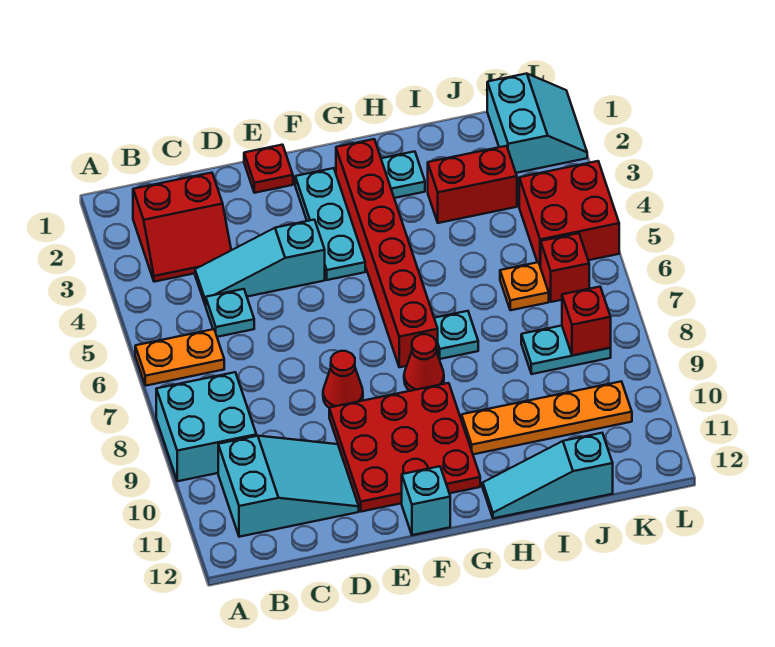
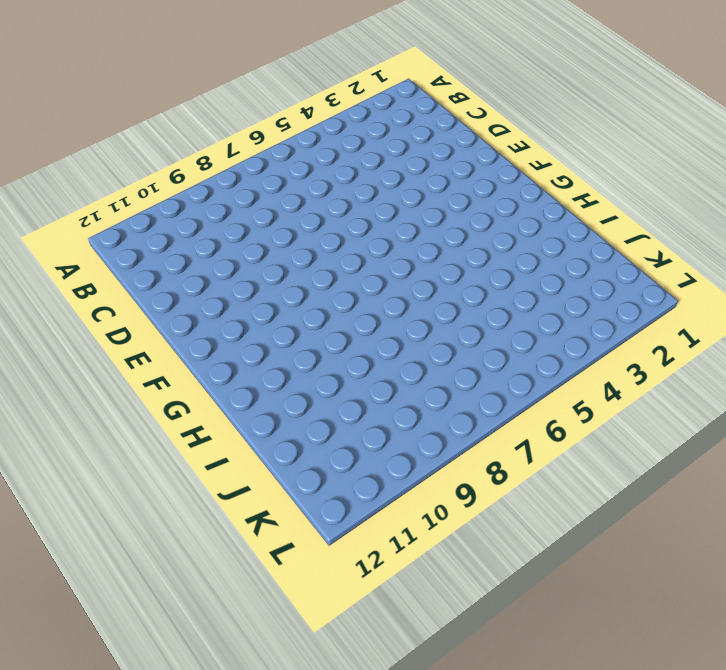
none -> orange 1x2 plate [135,329,224,386]
none -> cyan 2x2 brick [156,372,256,481]
none -> red 2x2 slope [133,173,231,282]

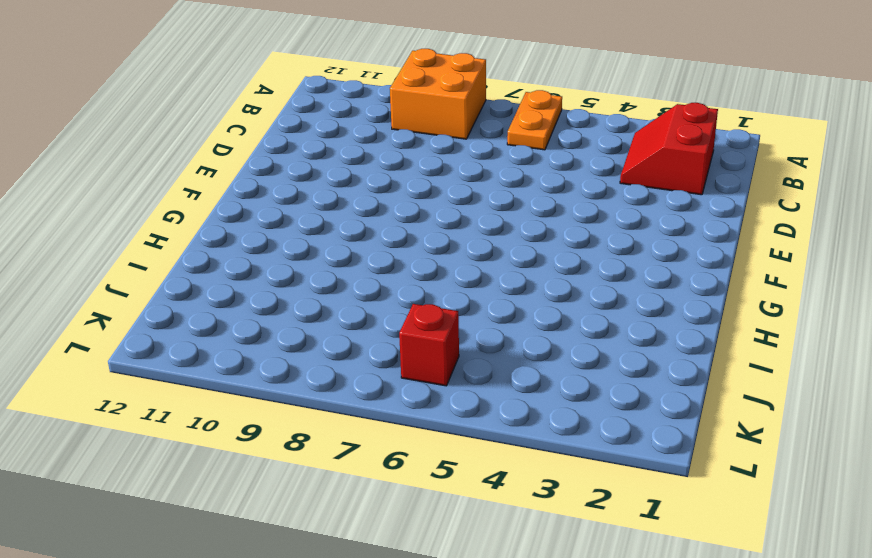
orange 2x2 brick [390,49,486,139] -> cyan 2x2 brick [156,372,256,481]
none -> cyan 2x3 slope [218,436,359,537]
none -> cyan 1x3 slope [195,220,325,305]
none -> cyan 1x1 plate [206,289,254,337]

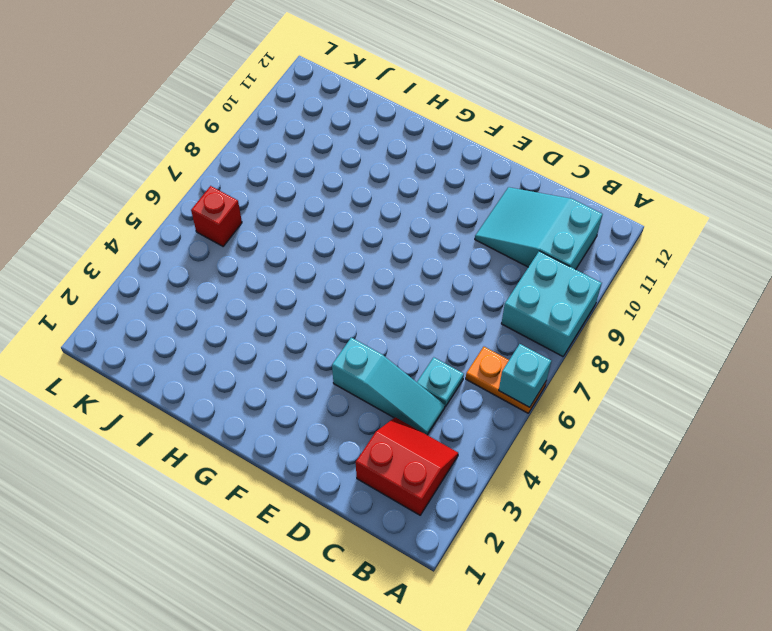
cyan 1x1 brick [499,344,551,407] -> cyan 1x1 brick moved to [402,466,450,535]
none -> red 1x1 plate [244,145,293,193]
none -> red 1x1 cone [323,351,363,408]
none -> red 3x3 plate [329,383,480,512]

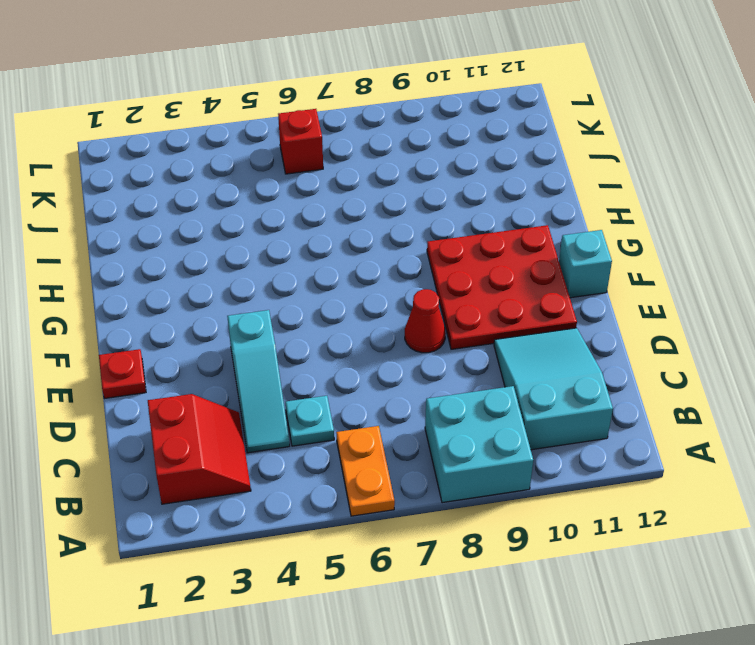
none -> cyan 1x3 plate [295,168,365,280]
none -> red 1x6 brick [336,139,438,367]
none -> red 1x1 cone [404,334,444,391]

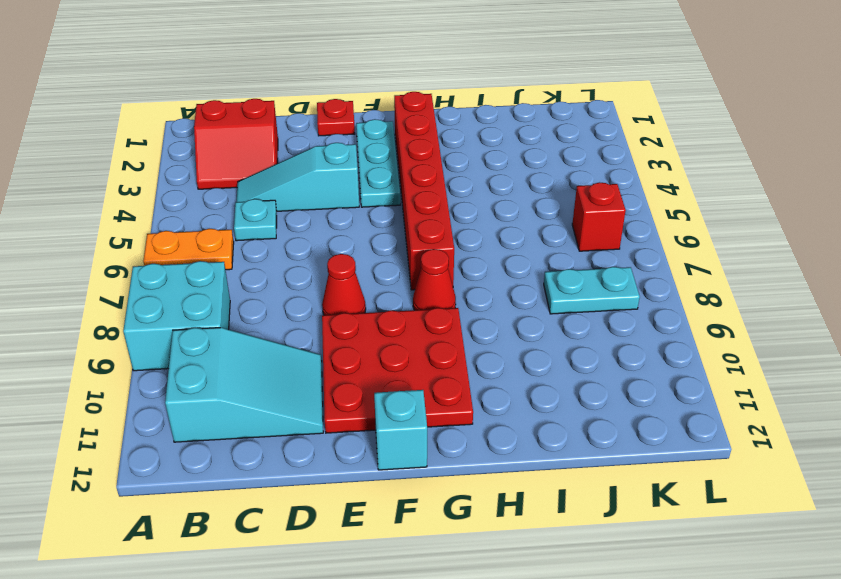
none -> cyan 1x1 plate [381,151,425,198]
none -> cyan 1x1 plate [434,311,478,359]
none -> orange 1x4 plate [462,381,632,454]

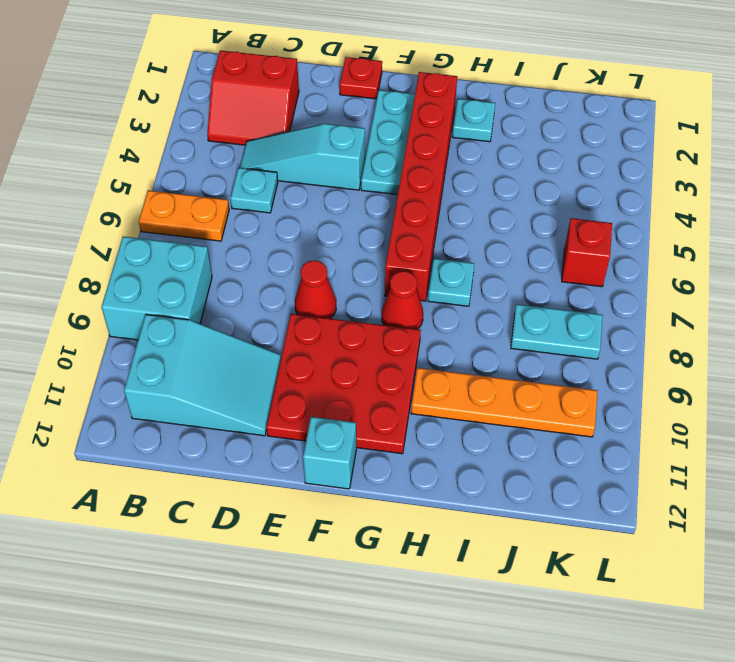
none -> cyan 1x3 slope [483,433,613,518]
none -> red 1x2 brick [428,146,517,223]
none -> orange 1x1 plate [500,262,549,310]

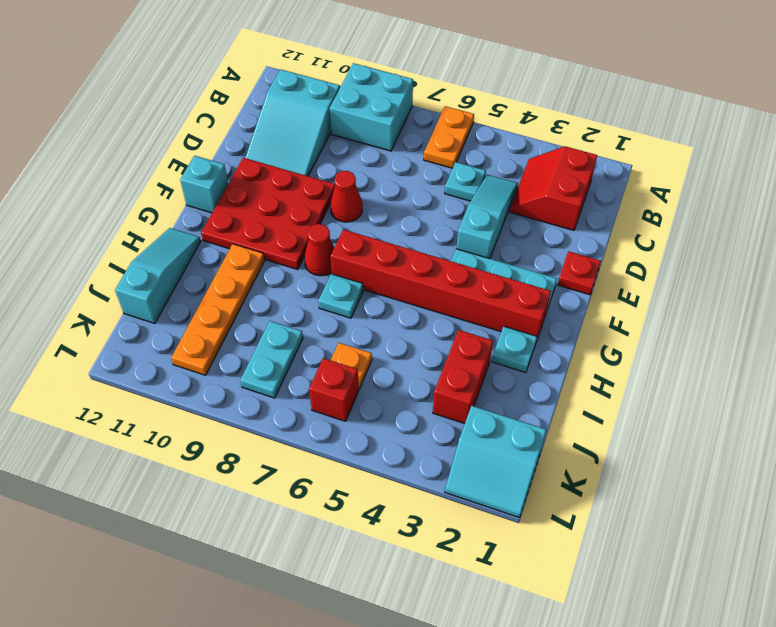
none -> red 2x2 brick [519,161,619,267]
none -> red 1x1 brick [562,287,611,356]

